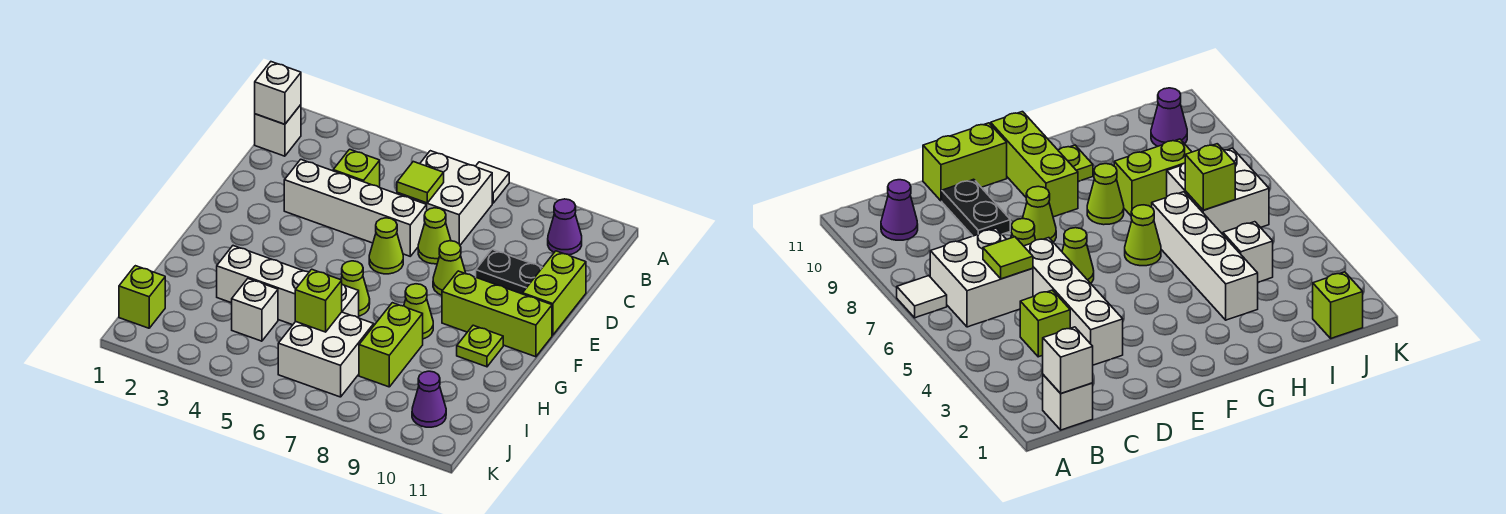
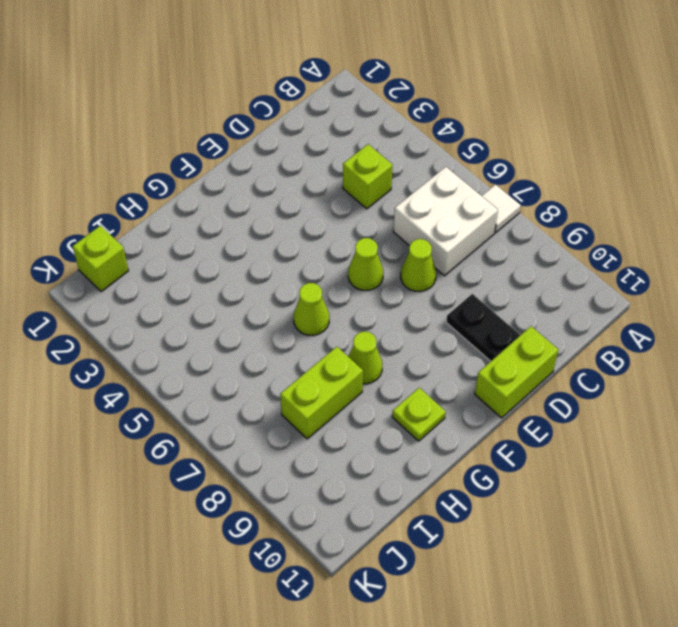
none -> white 1x1 brick [255,105,301,156]
none -> purple 1x1 cone [548,199,582,255]
none -> white 1x4 brick [284,159,427,256]

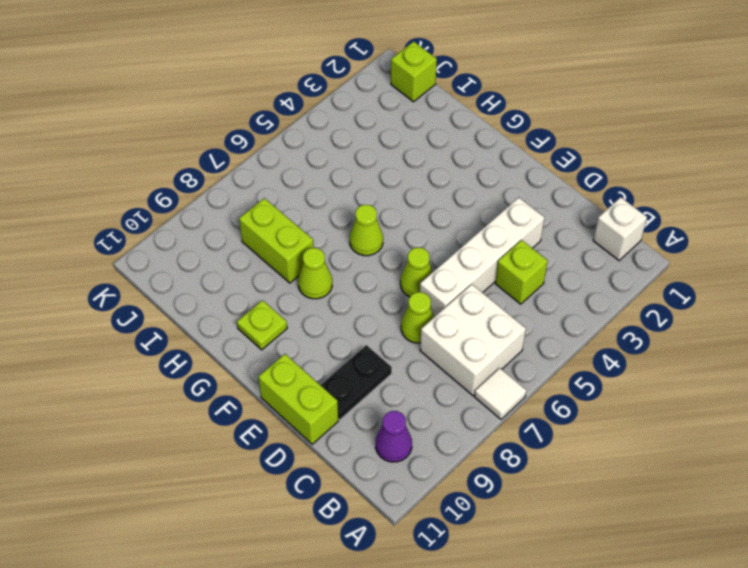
none -> lime 1x1 cone [433,241,466,295]
none -> lime 1x3 brick [442,271,552,357]
none -> white 1x4 brick [217,246,359,325]

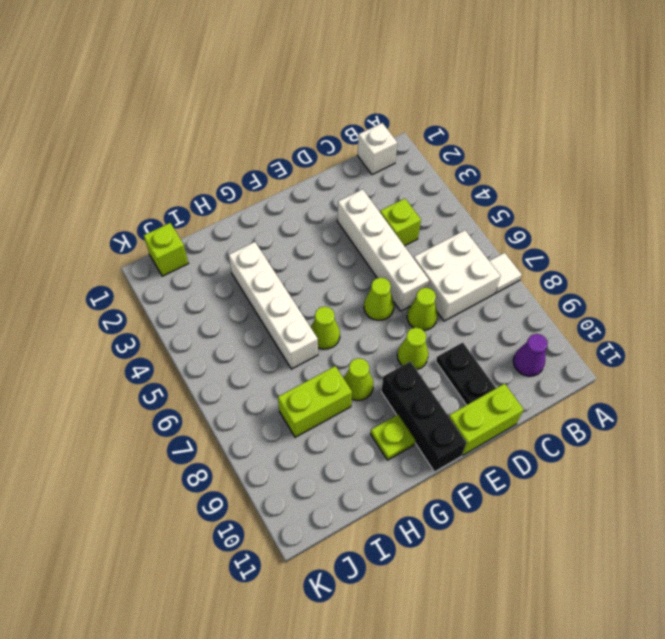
black 1x3 brick [381,362,467,472] -> lime 1x3 brick [442,271,552,357]
none -> white 1x1 brick [232,279,278,341]
none -> white 2x2 brick [278,312,374,397]
none -> purple 1x1 cone [412,371,446,427]

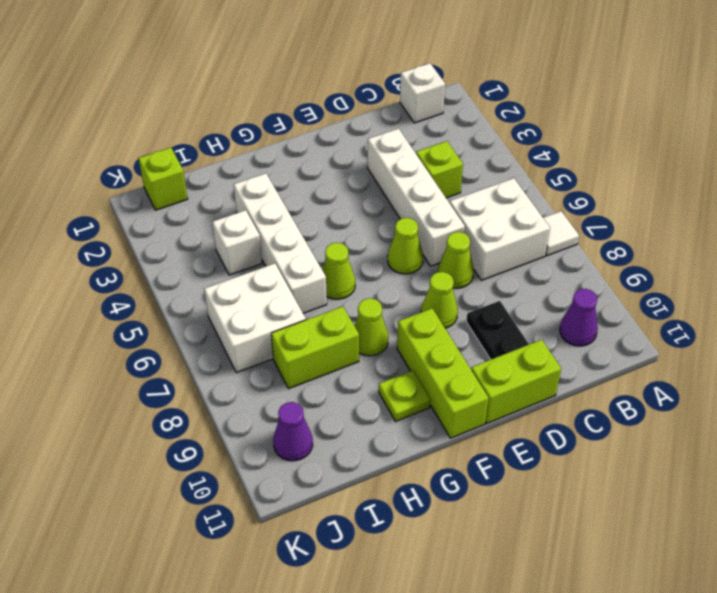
none -> white 1x1 brick [255,62,301,124]
none -> lime 1x1 tile [397,162,444,203]
none -> lime 1x1 brick [295,269,342,332]

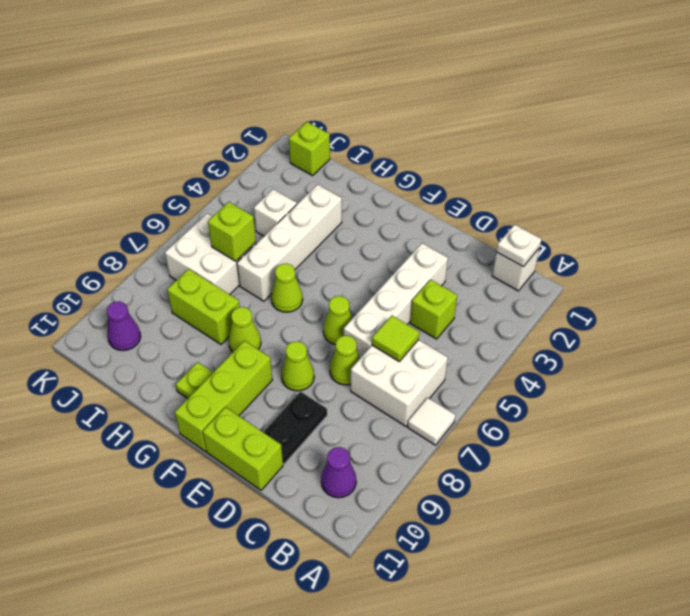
white 1x1 plate [496,224,542,266] -> white 1x1 brick [255,62,301,124]

